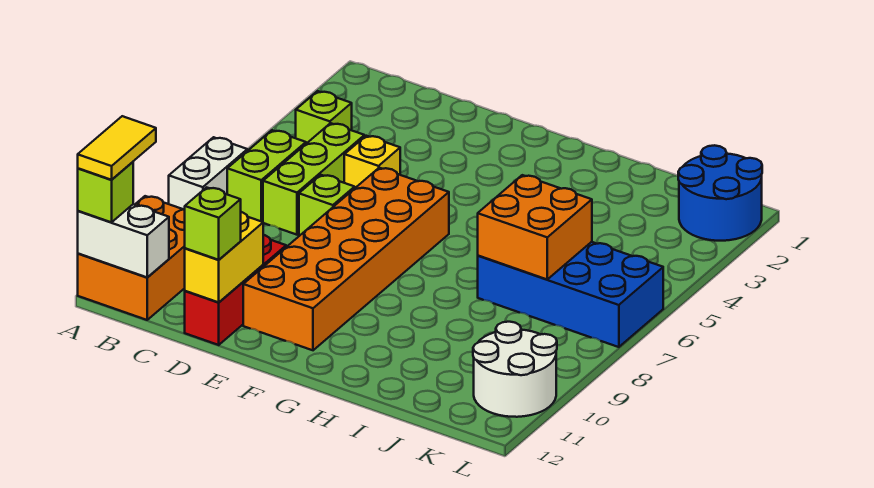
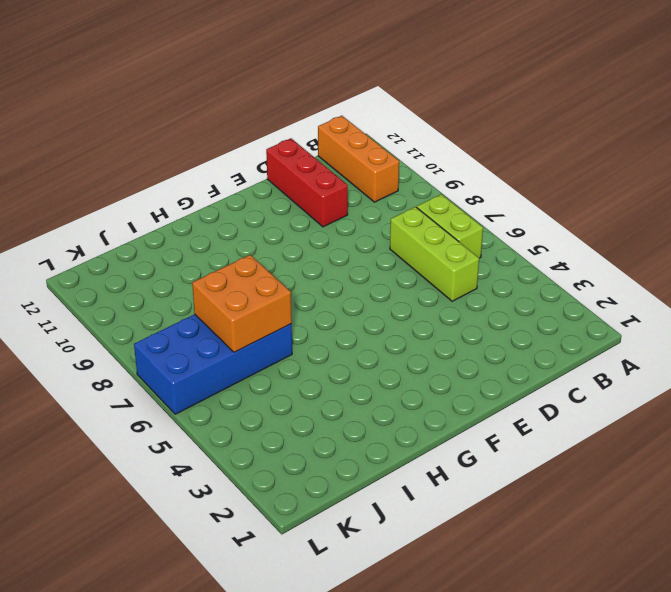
orange 1x3 brick [318,116,399,202] -> orange 2x3 brick [78,196,185,320]
none -> white 1x2 brick [169,137,247,210]
none -> lime 1x1 brick [296,91,352,144]
none -> yellow 1x1 brick [344,136,400,188]

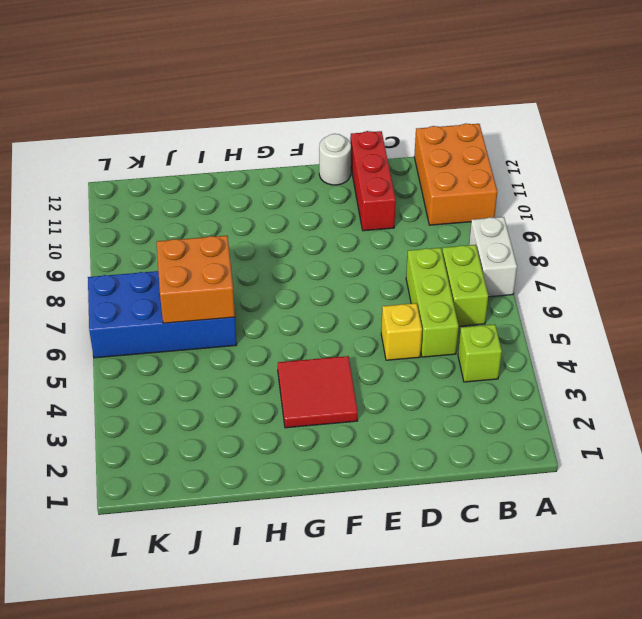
white 1x1 round brick [319,134,351,185] -> none
red 2x2 tile [278,356,358,428] -> none
none -> lime 1x1 brick [299,175,355,236]
none -> orange 2x6 brick [243,168,449,350]
none -> blue 2x2 round brick [678,145,762,241]

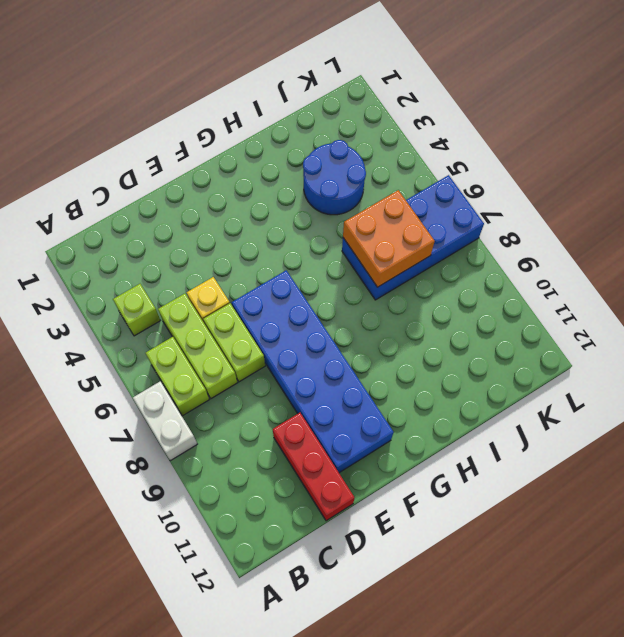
lime 1x2 brick [203,303,265,382] -> lime 1x1 brick [299,175,355,236]
blue 2x6 brick [232,270,394,473] -> orange 2x6 brick [243,168,449,350]
blue 2x2 round brick [303,140,366,215] -> blue 2x2 round brick moved to [678,145,762,241]
none -> orange 2x3 brick [78,196,185,320]
none -> white 2x2 round brick [473,322,557,417]
none -> white 1x2 brick [78,204,169,277]

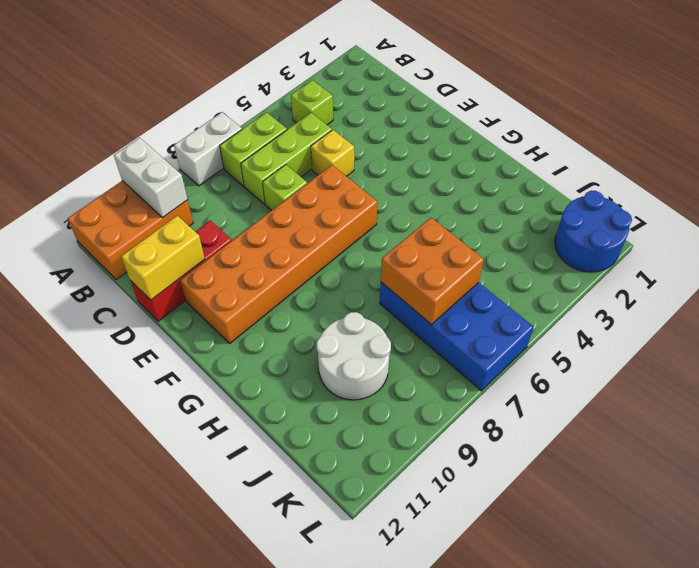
white 1x2 brick [114,138,188,218] -> white 1x2 brick moved to [78,204,169,277]
white 2x2 round brick [317,312,391,400] -> white 2x2 round brick moved to [473,322,557,417]
none -> lime 1x1 brick [78,162,133,222]
none -> lime 1x1 brick [185,187,241,260]
none -> yellow 1x2 tile [78,116,156,180]

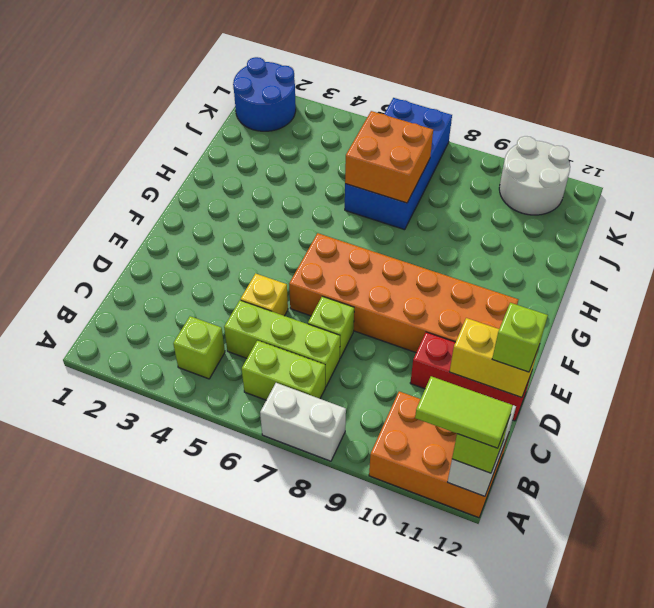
lime 1x2 tile [415,376,513,448] -> yellow 1x2 tile [78,116,156,180]

